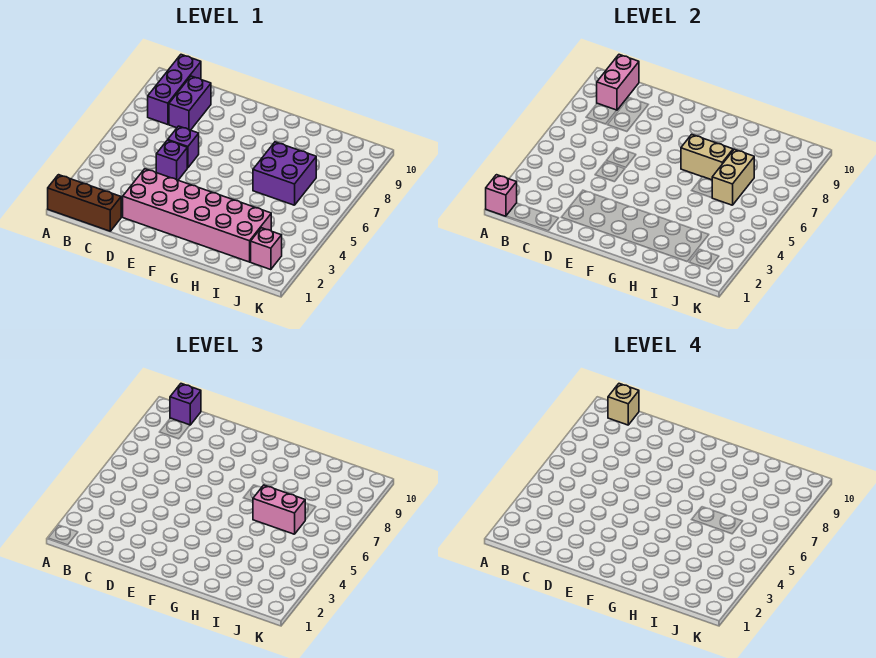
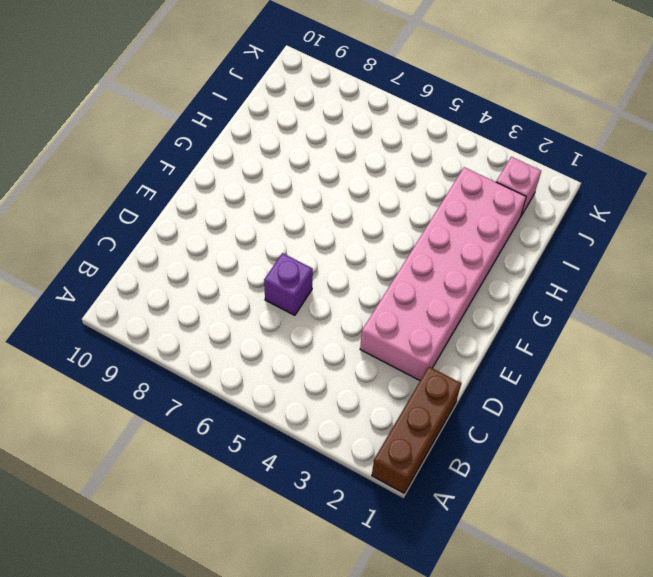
none -> purple 1x3 brick [148,55,201,125]
none -> purple 1x2 brick [169,76,211,130]
none -> purple 1x1 brick [156,140,187,180]

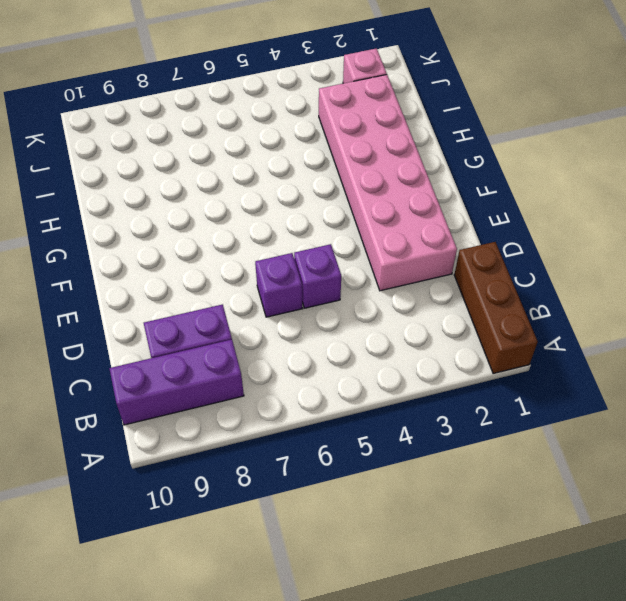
none -> purple 2x2 brick [253,142,316,205]
none -> pink 1x1 brick [486,175,517,216]
none -> pink 1x2 brick [597,55,639,110]

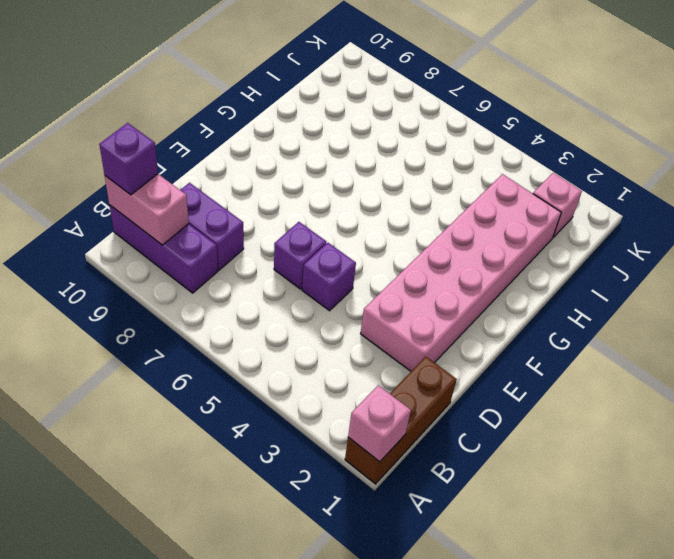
none -> purple 2x2 brick [253,142,316,205]
none -> tan 1x2 brick [681,134,733,180]
none -> tan 1x2 brick [712,149,754,205]

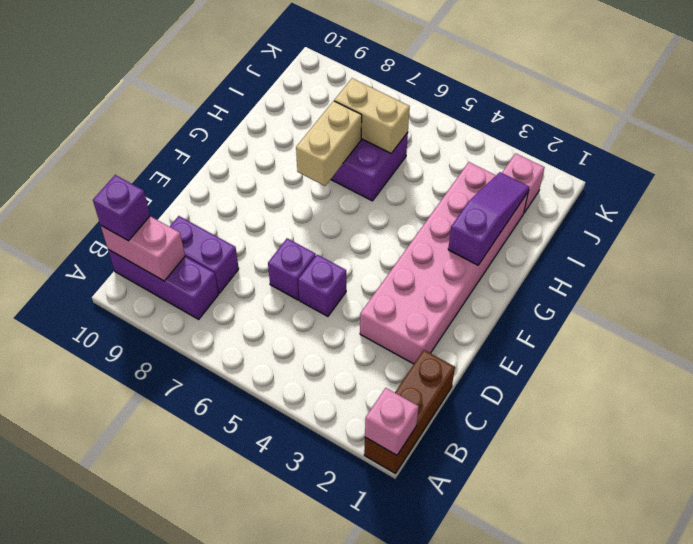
purple 1x3 slope [448,172,529,265] -> none
none -> pink 1x2 brick [253,485,305,534]
none -> tan 1x1 brick [608,384,639,425]

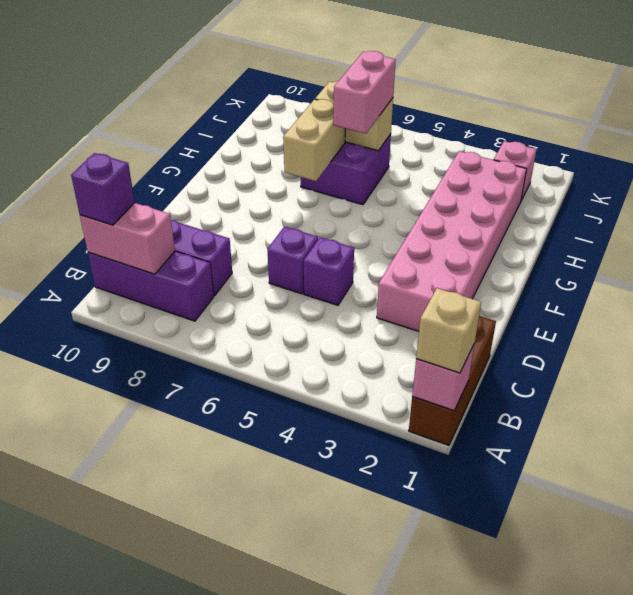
tan 1x1 brick [416,288,481,373] -> tan 1x1 brick moved to [608,384,639,425]

